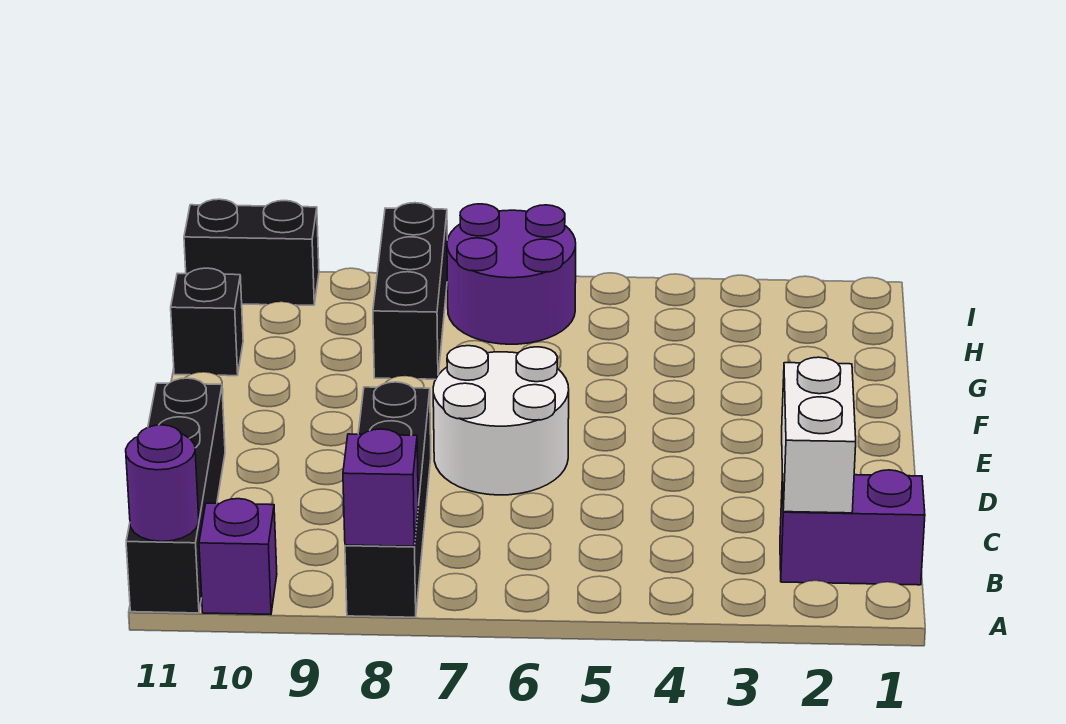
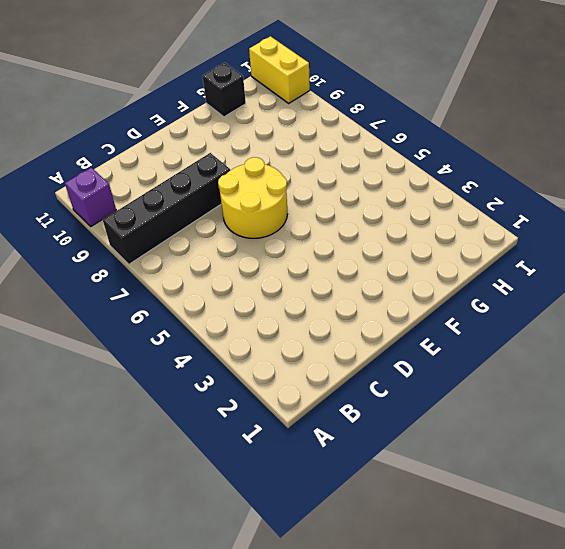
yellow 2x2 round brick [218,157,288,238] -> white 2x2 round brick [433,346,569,495]
yellow 1x2 brick [249,36,310,103] -> black 1x2 brick [184,199,319,305]
none -> black 1x4 brick [126,378,225,613]
none -> purple 1x2 brick [780,470,925,585]
none -> black 1x3 brick [373,203,447,379]

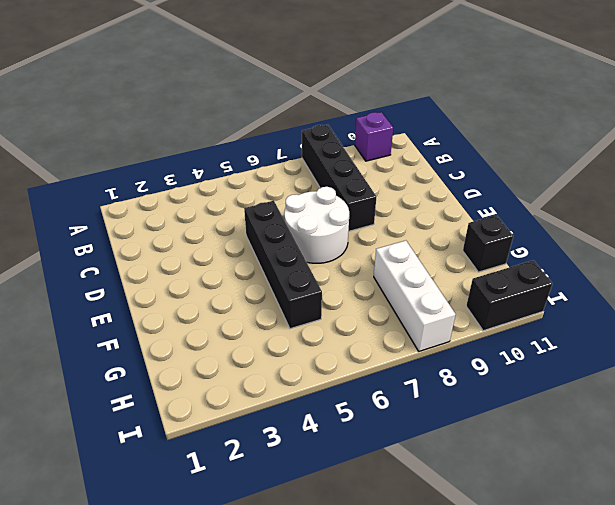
black 1x4 brick [244,201,322,329] -> black 1x4 brick moved to [126,378,225,613]
white 1x3 brick [374,241,456,351] -> black 1x3 brick [373,203,447,379]
none -> purple 1x2 brick [780,470,925,585]
none -> purple 2x2 round brick [447,204,576,344]
none -> purple 1x1 brick [343,429,418,546]

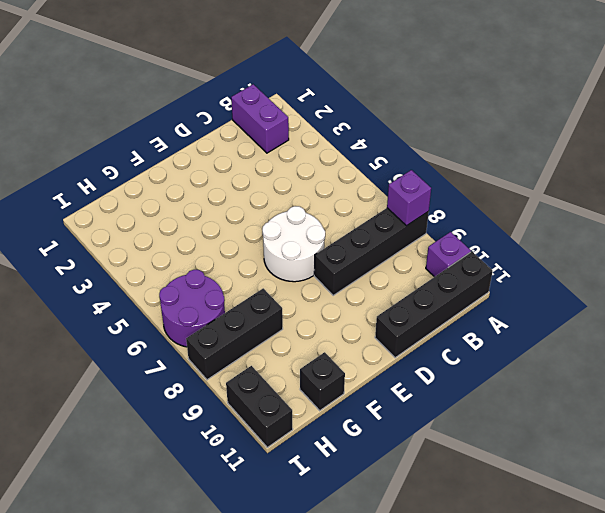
none -> purple 1x1 round brick [126,425,199,542]
none -> white 1x2 brick [782,357,856,513]

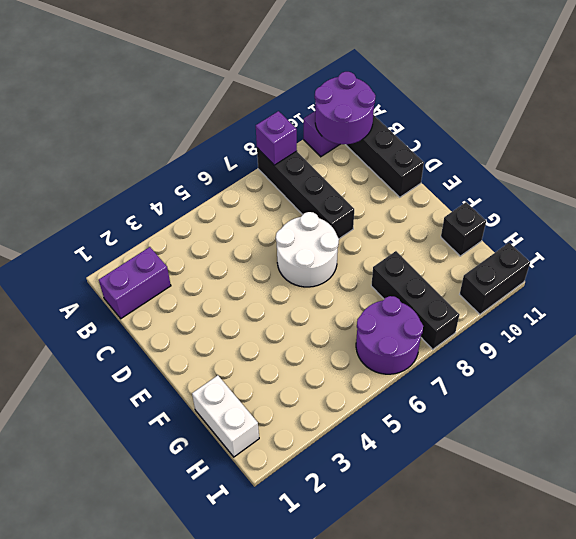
purple 2x2 round brick [315,72,376,144] -> purple 1x1 round brick [126,425,199,542]
white 1x2 brick [192,375,259,457] -> white 1x2 brick moved to [782,357,856,513]

